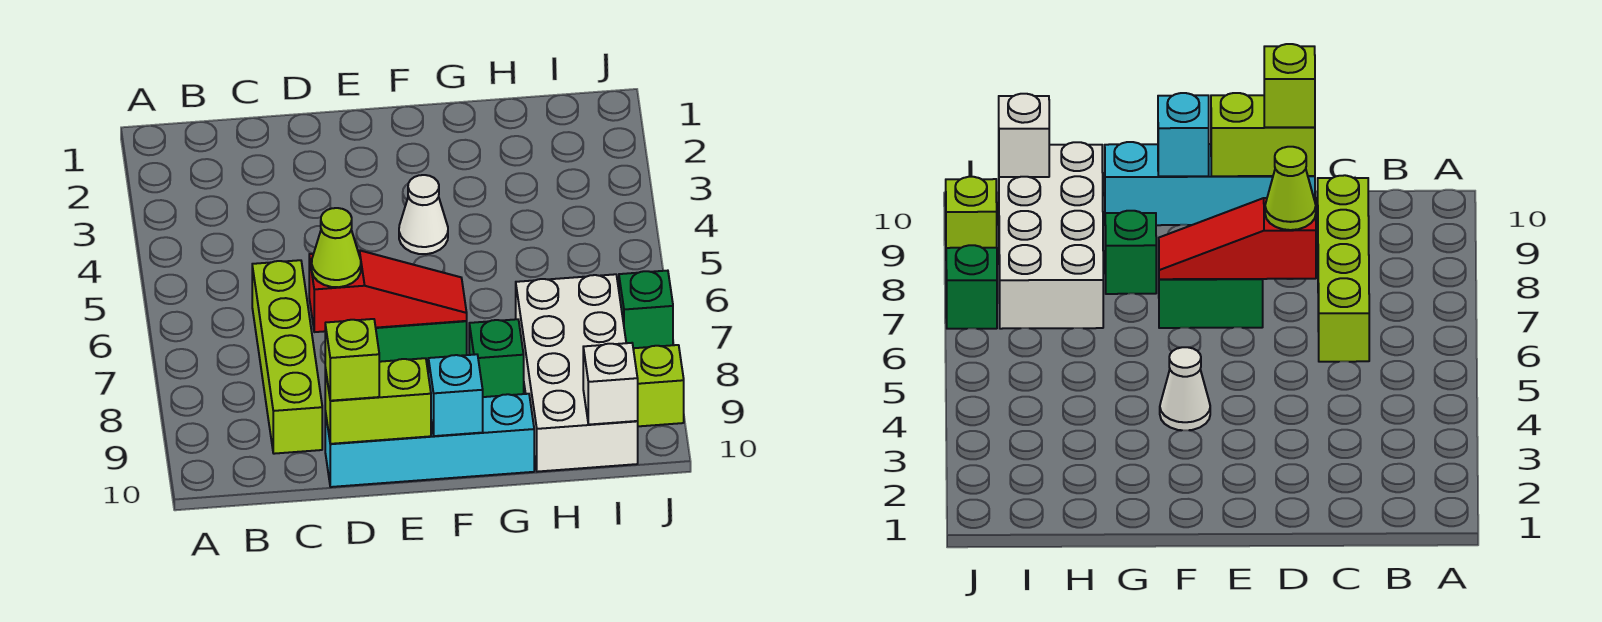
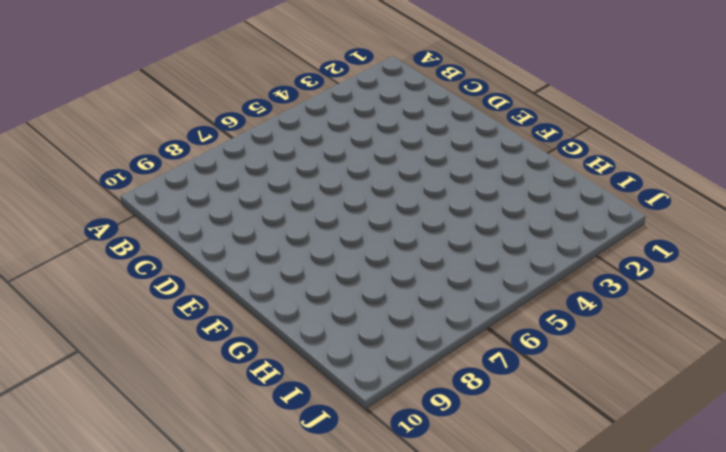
none -> lime 1x4 brick [252,260,322,454]
none -> cyan 1x4 brick [325,394,534,487]
none -> green 1x2 brick [376,321,467,367]

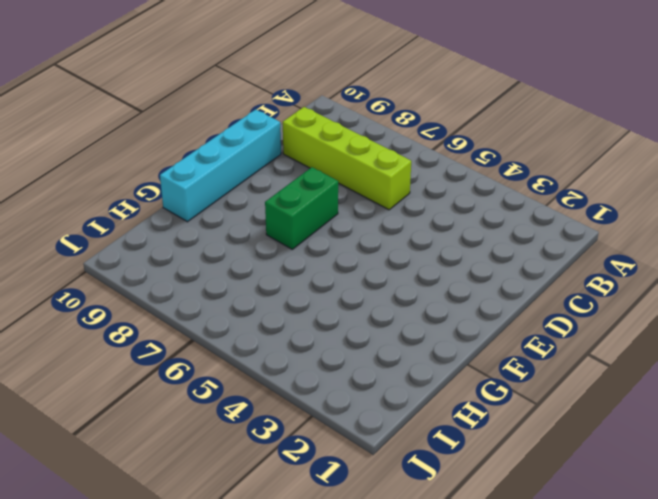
none -> white 1x1 cone [399,175,448,254]
none -> green 1x1 brick [469,319,524,397]
none -> white 2x4 brick [516,274,638,472]

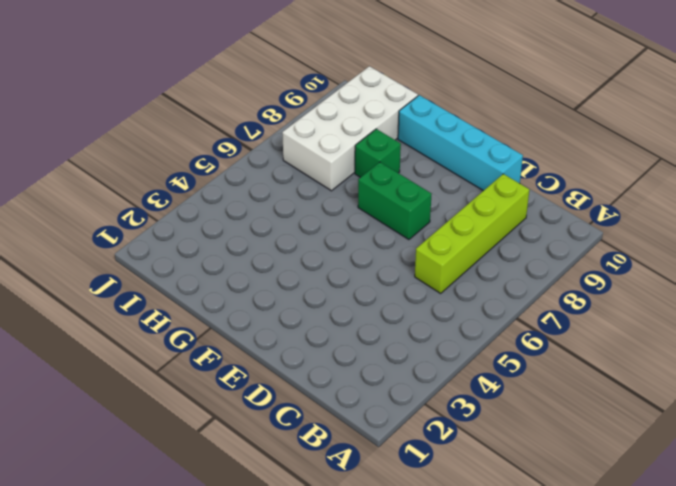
none -> white 1x1 cone [399,175,448,254]
none -> green 1x1 brick [619,271,673,348]
none -> lime 1x1 brick [633,345,684,426]

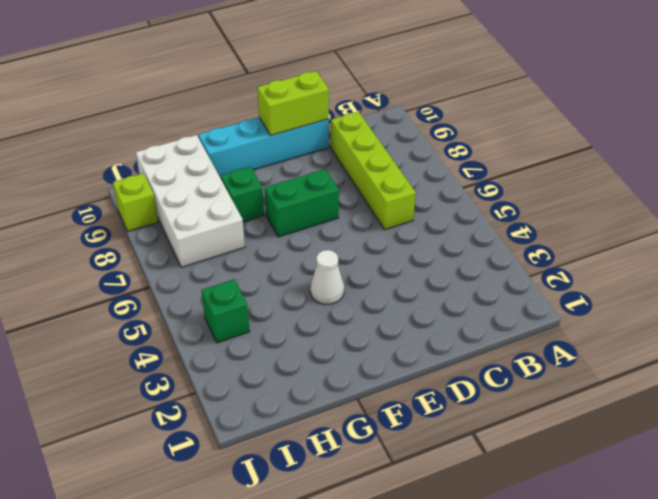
green 1x1 brick [201,279,250,343] -> green 1x1 brick moved to [619,271,673,348]
none -> red 1x3 slope [309,250,467,332]
none -> cyan 1x1 brick [428,354,483,436]
none -> white 1x1 brick [583,343,638,425]

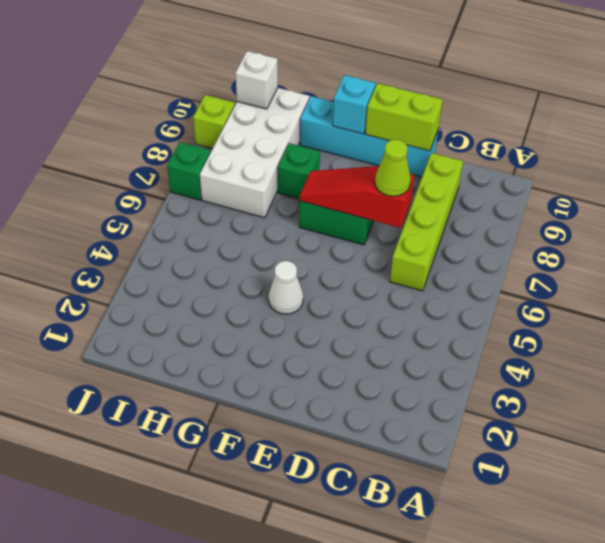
none -> lime 1x1 brick [325,319,379,401]

